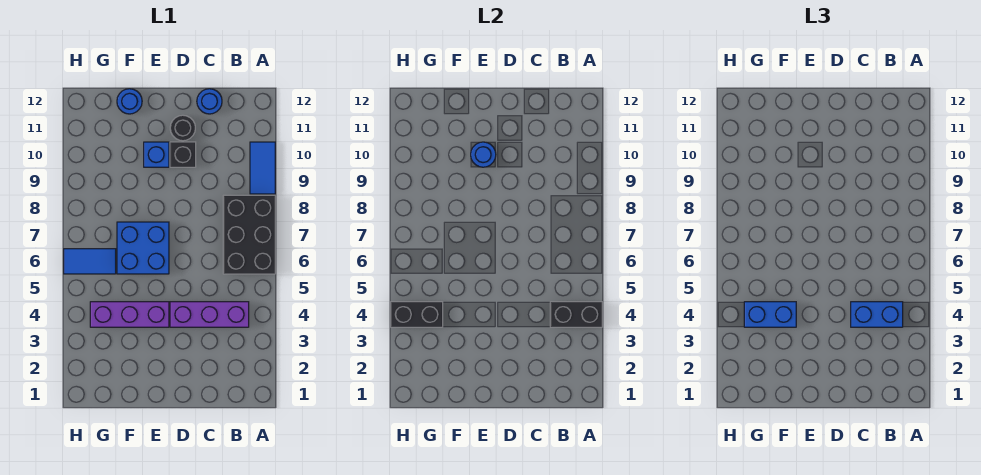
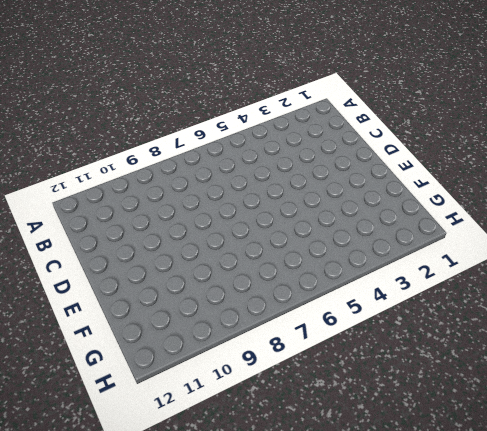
none -> black 2x3 brick [223,195,275,274]
none -> blue 1x2 tile [250,142,275,194]
none -> purple 1x3 brick [170,302,249,327]

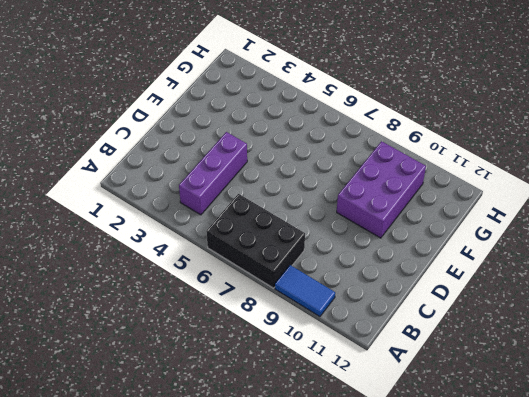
purple 2x3 brick [337,141,426,238] -> blue 1x1 brick [144,142,169,167]
none -> blue 1x1 round brick [197,89,222,114]
none -> black 1x1 brick [170,142,196,167]
none -> black 1x1 round brick [170,115,195,141]

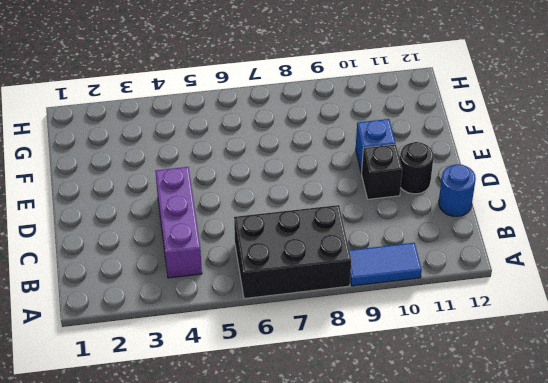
none -> purple 1x3 brick [90,302,169,327]
none -> blue 2x2 brick [117,222,169,274]
none -> blue 1x1 round brick [117,89,142,114]

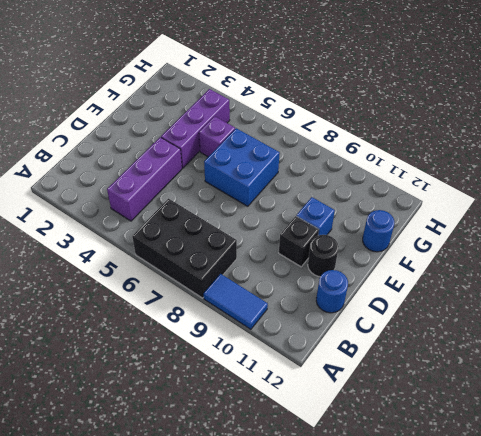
purple 1x1 brick [199,116,235,157] -> none
none -> blue 1x2 tile [64,249,116,274]
none -> black 1x2 brick [550,302,602,327]
none -> blue 1x1 round brick [471,142,496,167]

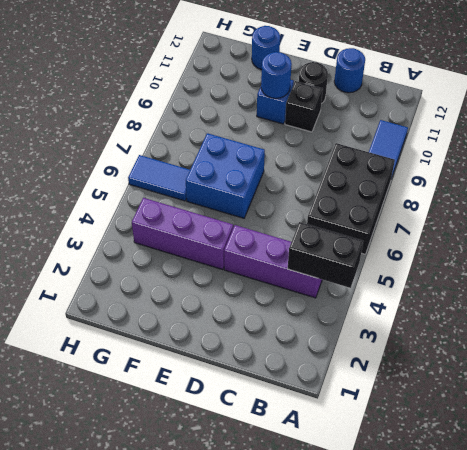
none -> black 1x2 brick [391,302,443,327]
none -> blue 1x2 brick [851,302,903,327]
none -> blue 1x2 brick [744,302,796,327]

